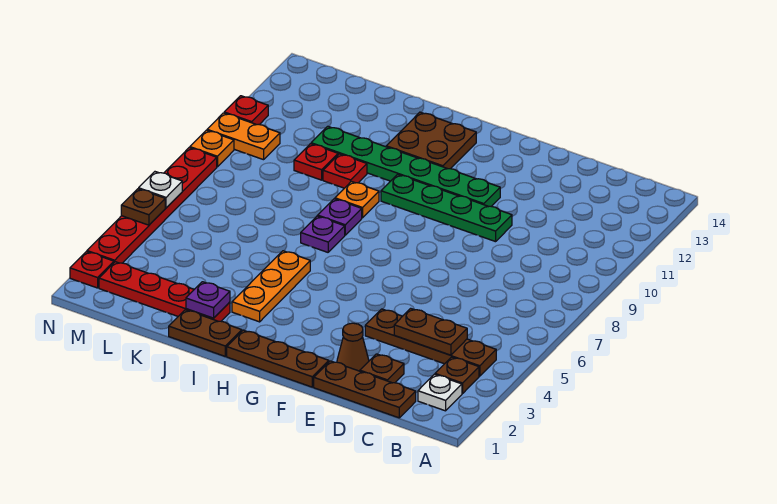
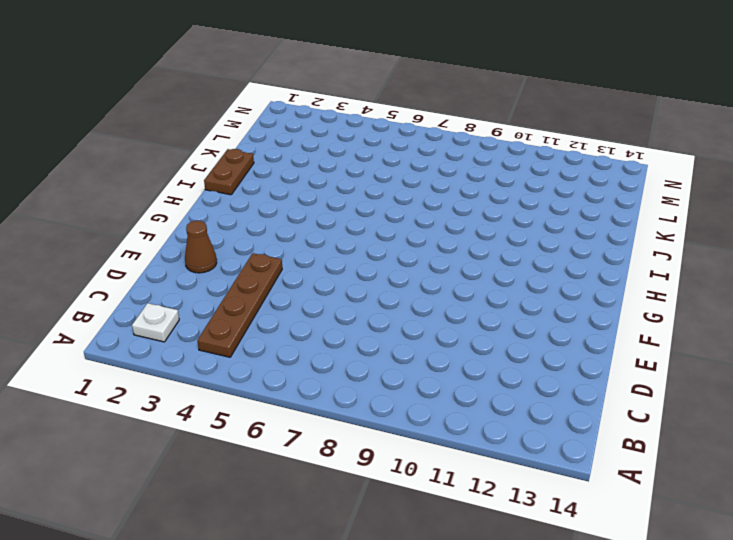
none -> brown 1x1 plate [435,357,479,393]
none -> brown 1x3 plate [314,361,416,418]
none -> brown 1x1 plate [360,354,404,383]

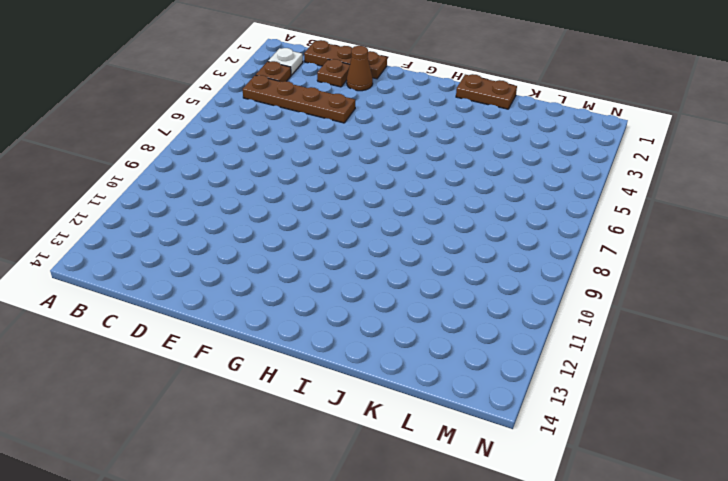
none -> green 1x4 plate [381,174,512,242]
none -> brown 1x3 plate [227,330,329,387]
none -> green 1x6 plate [311,126,500,207]

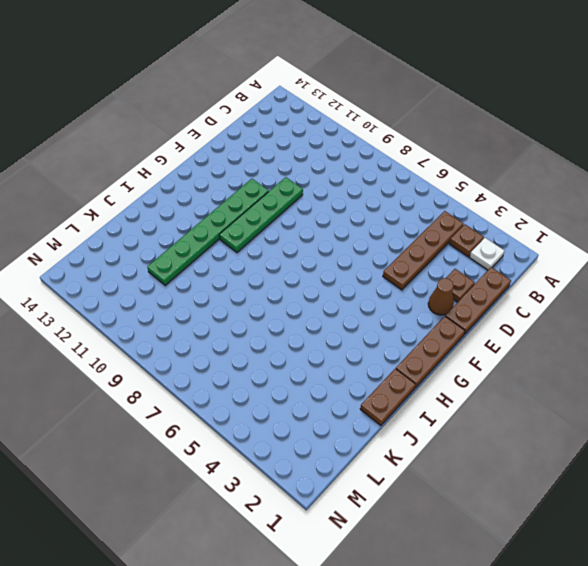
none -> brown 2x2 plate [386,112,476,169]
none -> orange 1x3 plate [232,251,310,322]
none -> purple 1x1 plate [301,216,345,252]

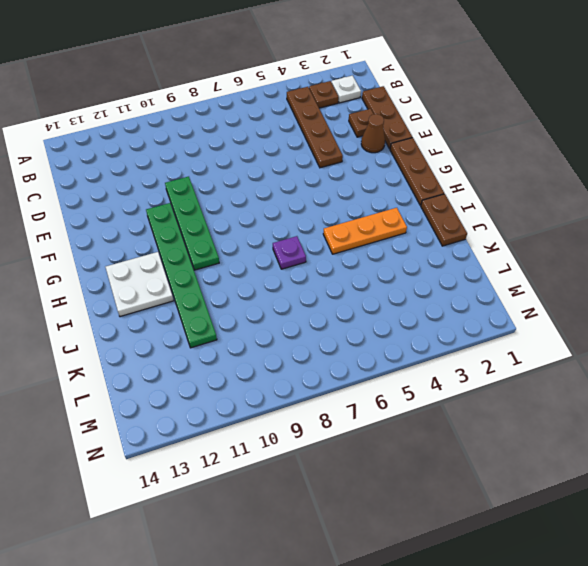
white 2x2 plate [106,252,174,317] -> brown 2x2 plate [386,112,476,169]
none -> purple 1x1 plate [318,199,362,235]
none -> orange 1x1 plate [335,181,379,218]
none -> red 1x4 plate [99,262,230,321]

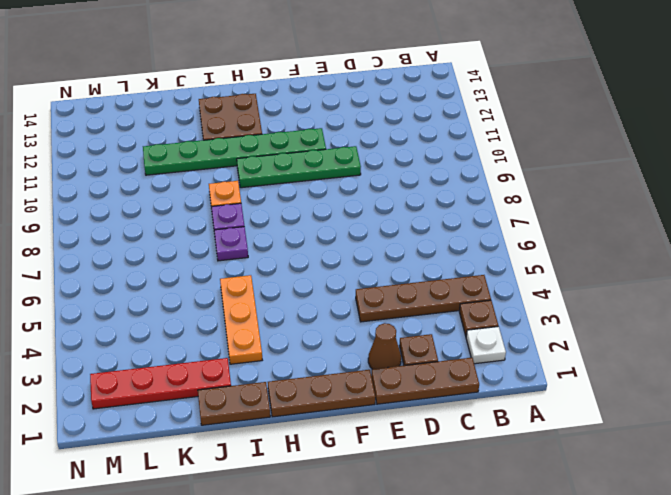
none -> red 1x1 plate [323,154,367,188]
none -> red 1x1 plate [294,144,338,180]
none -> orange 1x2 plate [207,113,280,160]

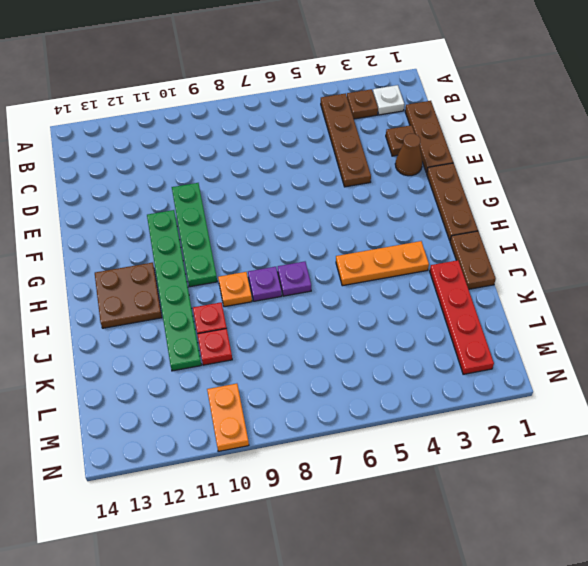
none -> red 1x1 plate [70,252,114,288]
none -> red 1x6 plate [87,148,217,263]
none -> orange 1x1 plate [190,130,234,167]

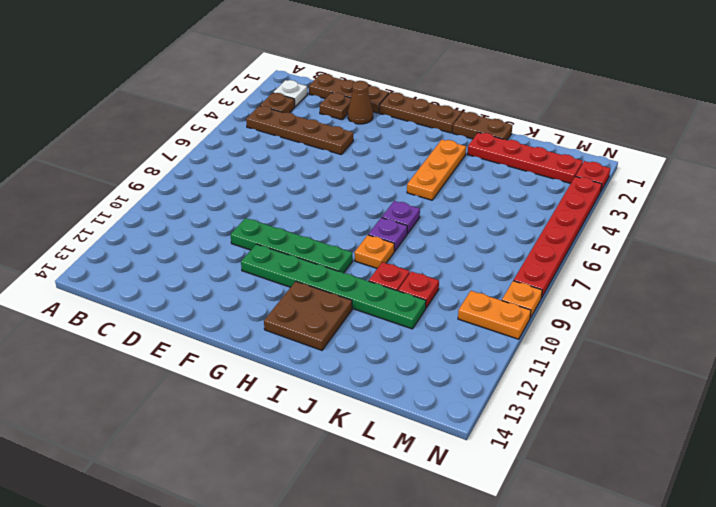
none -> red 1x1 plate [224,96,268,125]
none -> brown 1x2 plate [394,308,467,355]
none -> purple 1x1 plate [186,282,230,318]

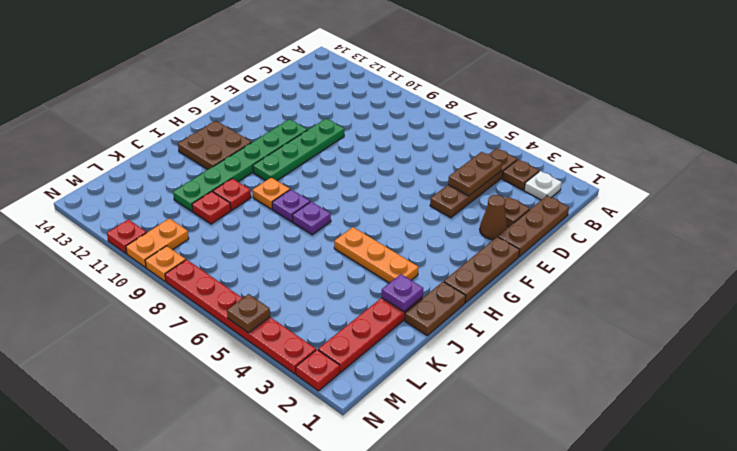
none -> white 1x1 plate [139,172,182,208]

